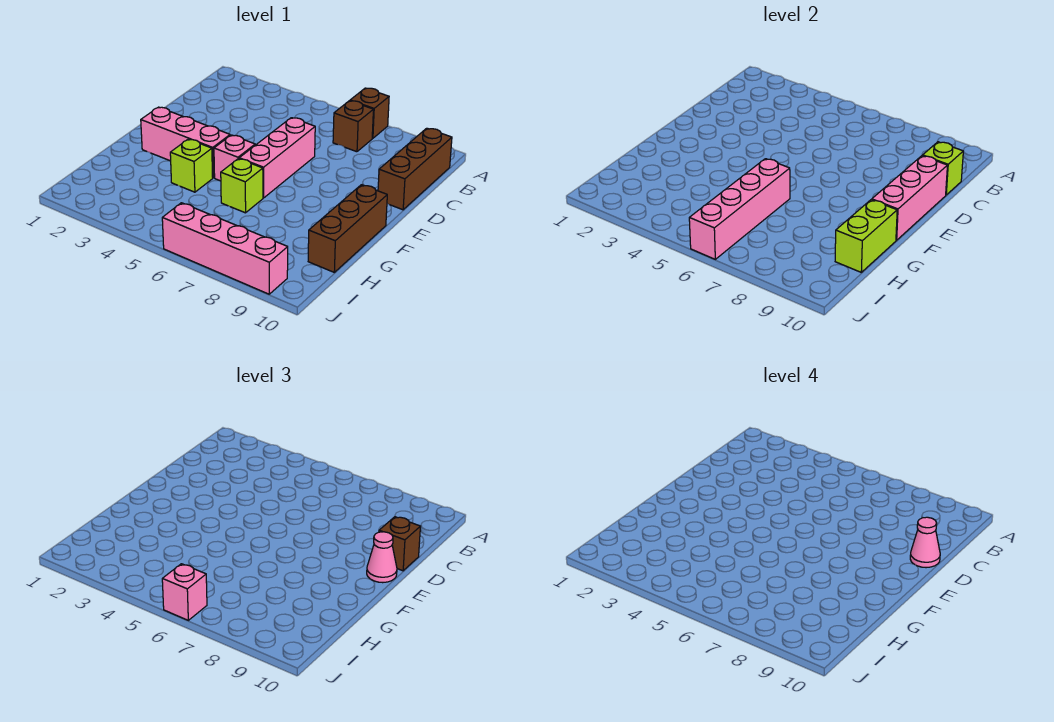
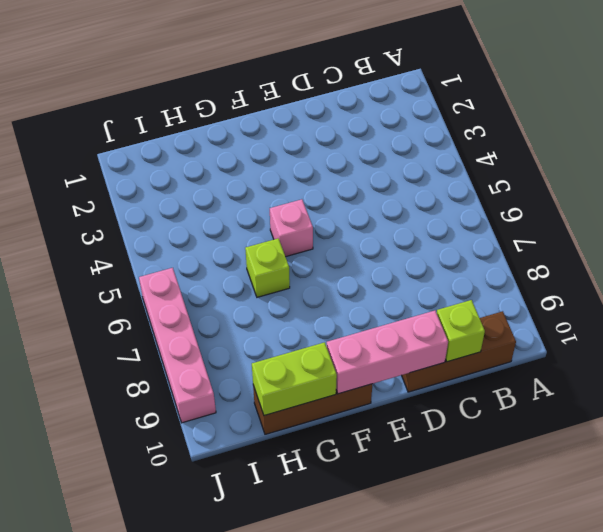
none -> brown 1x1 brick [350,88,389,138]
none -> brown 1x1 brick [333,101,373,152]
none -> pink 1x3 brick [239,118,315,198]

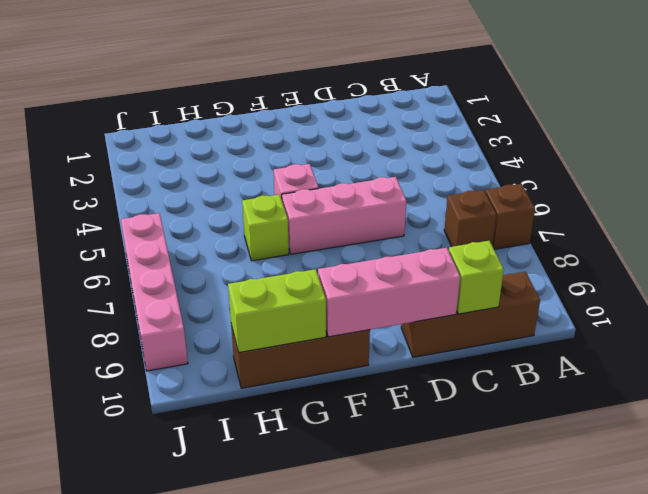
none -> pink 1x3 brick [141,107,230,178]
none -> lime 1x1 brick [170,139,213,192]
none -> pink 1x4 brick [689,159,790,259]

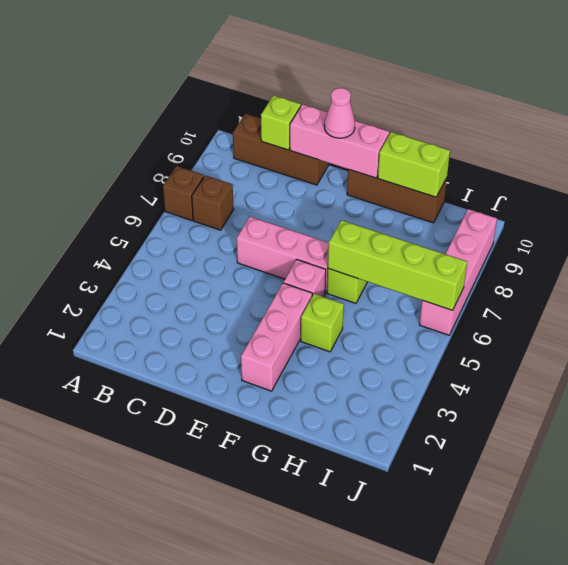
lime 1x4 brick [328,220,467,310] -> pink 1x4 brick [689,159,790,259]
none -> brown 1x1 brick [379,517,420,571]
none -> pink 1x1 brick [162,564,207,620]
none -> pink 1x1 cone [910,517,940,568]

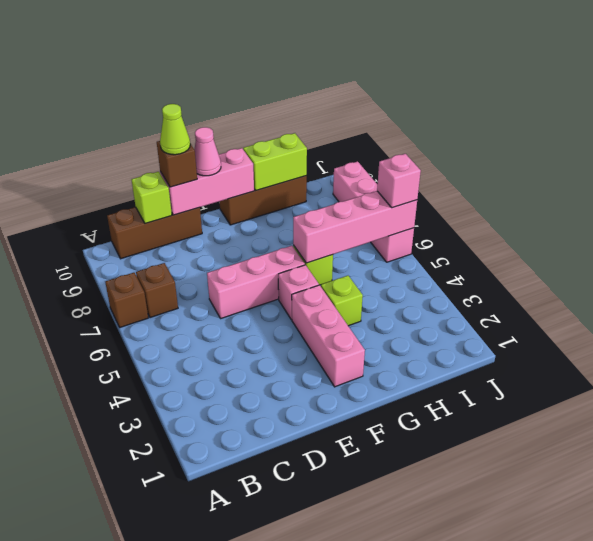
lime 1x1 cone [160,104,190,155] -> pink 1x1 cone [910,517,940,568]

